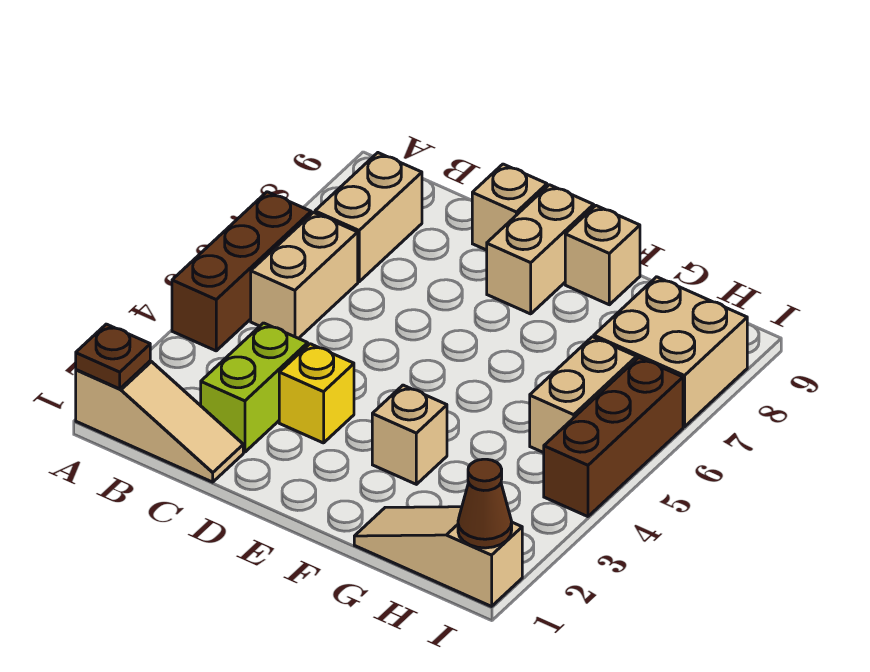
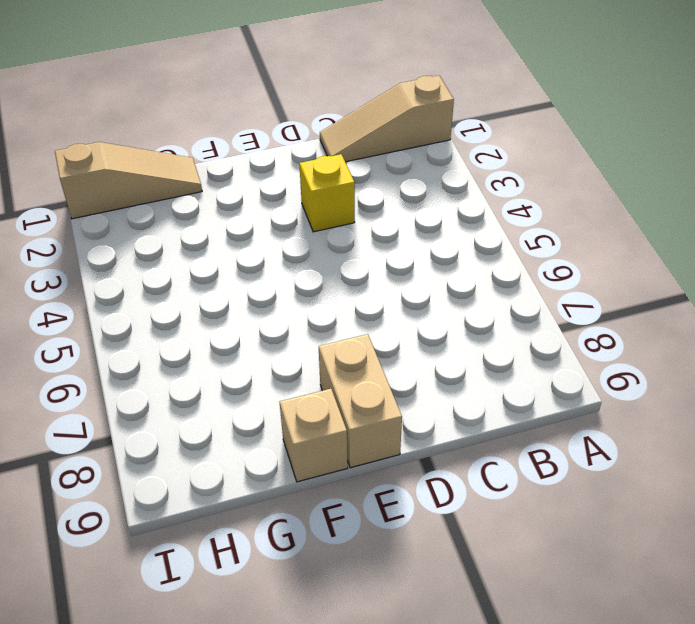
none -> brown 1x3 brick [172,192,311,351]
none -> tan 1x2 brick [251,212,358,338]
none -> tan 1x2 brick [315,153,422,282]

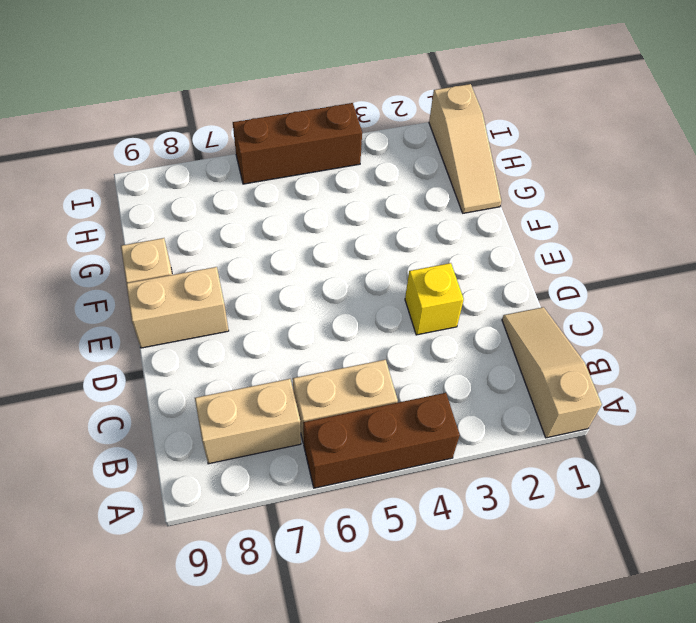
none -> lime 1x2 brick [201,323,308,452]
none -> tan 1x1 brick [472,164,547,250]
none -> tan 1x1 brick [372,385,447,484]

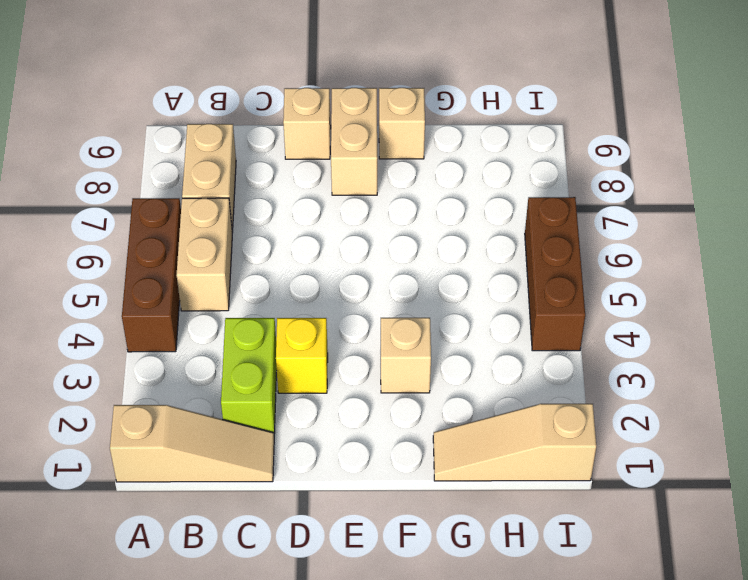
none -> tan 1x2 brick [530,337,637,453]
none -> tan 2x2 brick [594,277,747,427]
none -> brown 1x1 plate [76,324,150,389]

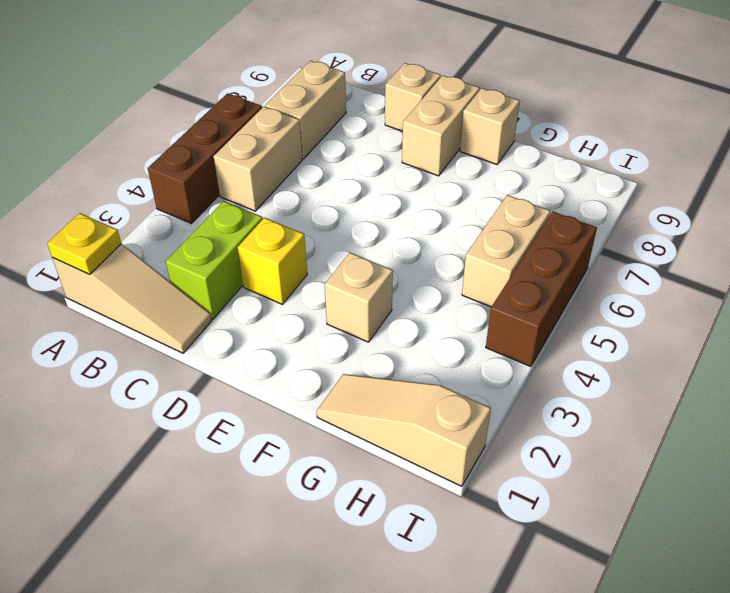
yellow 1x1 plate [47,213,121,274] -> brown 1x1 plate [76,324,150,389]
none -> tan 2x2 brick [594,277,747,427]
none -> brown 1x1 cone [458,459,512,548]

